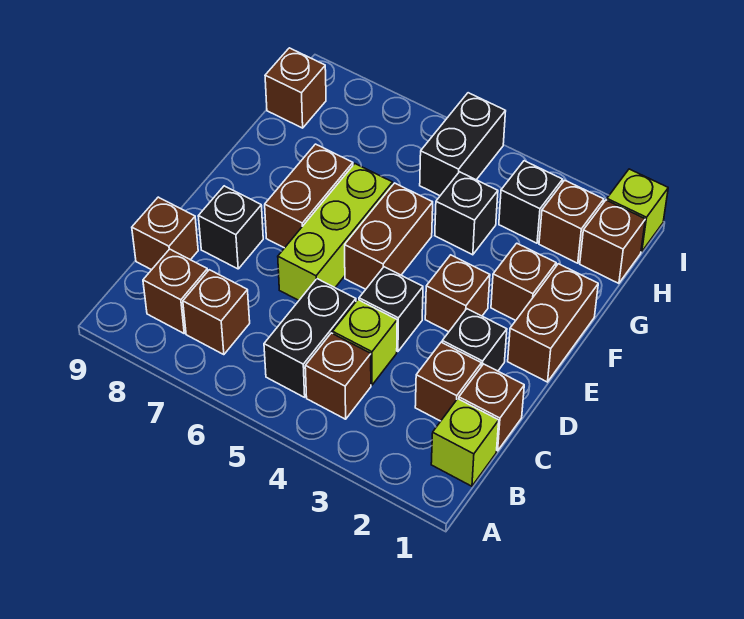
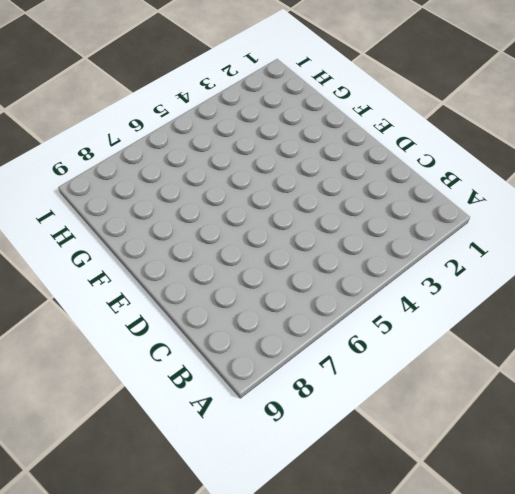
none -> lime 1x1 brick [431,399,499,486]
none -> brown 1x1 brick [305,333,371,419]
none -> black 1x2 brick [264,279,356,397]

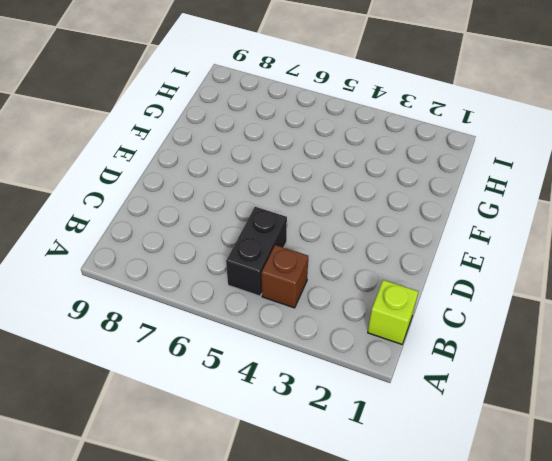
none -> brown 1x1 brick [183,270,250,355]
none -> brown 1x1 brick [143,249,208,333]
none -> brown 1x1 brick [459,364,524,451]

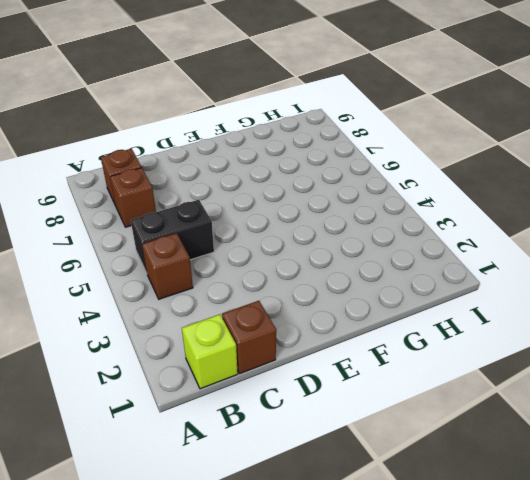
none -> brown 1x1 brick [415,342,481,421]
none -> lime 1x1 brick [332,300,397,385]
none -> brown 1x1 brick [132,197,198,270]

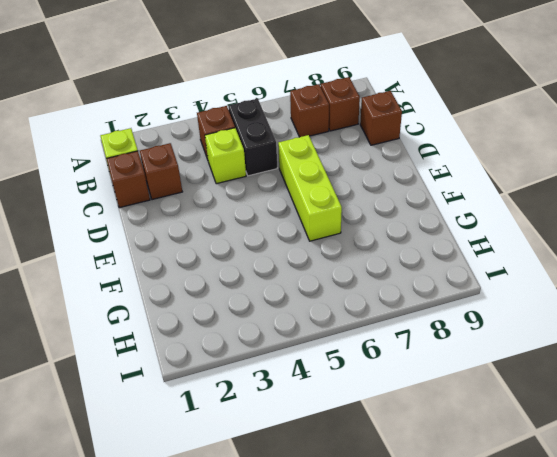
none -> black 1x1 brick [442,309,507,371]
none -> black 1x1 brick [359,267,423,352]
none -> black 1x1 brick [198,186,263,269]

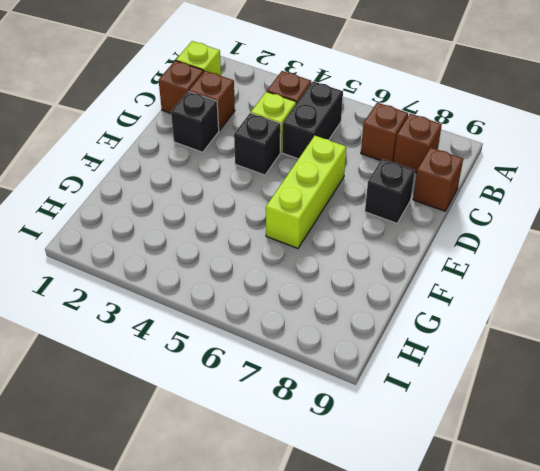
none -> brown 1x2 brick [508,264,598,382]
none -> brown 1x1 brick [425,255,490,332]
none -> brown 1x2 brick [345,183,433,289]

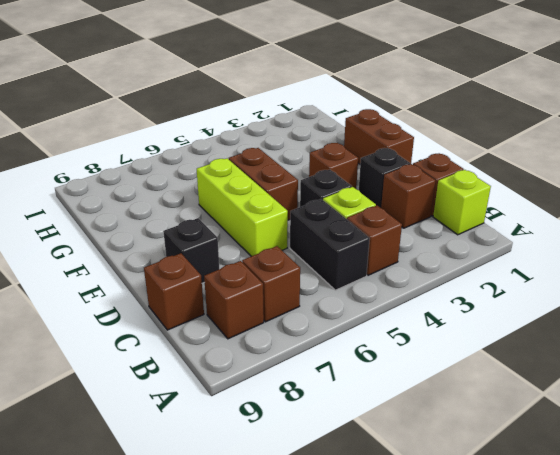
none -> brown 1x2 brick [265,144,353,248]
none -> brown 1x1 brick [491,243,556,320]
none -> black 1x1 brick [435,172,498,255]

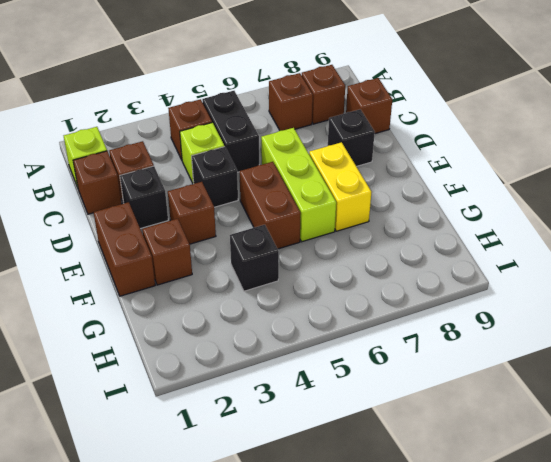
yellow 1x2 brick [309,142,371,231] -> brown 1x2 brick [265,144,353,248]
none -> brown 1x1 brick [580,200,645,283]
none -> brown 1x1 brick [539,180,604,263]
none -> black 1x1 brick [499,161,563,243]

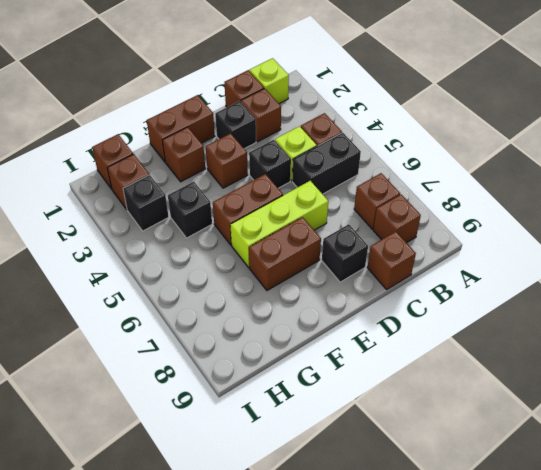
none -> black 1x2 brick [420,93,506,196]
none -> brown 1x1 brick [265,48,326,128]
none -> lime 1x1 brick [607,169,668,252]

